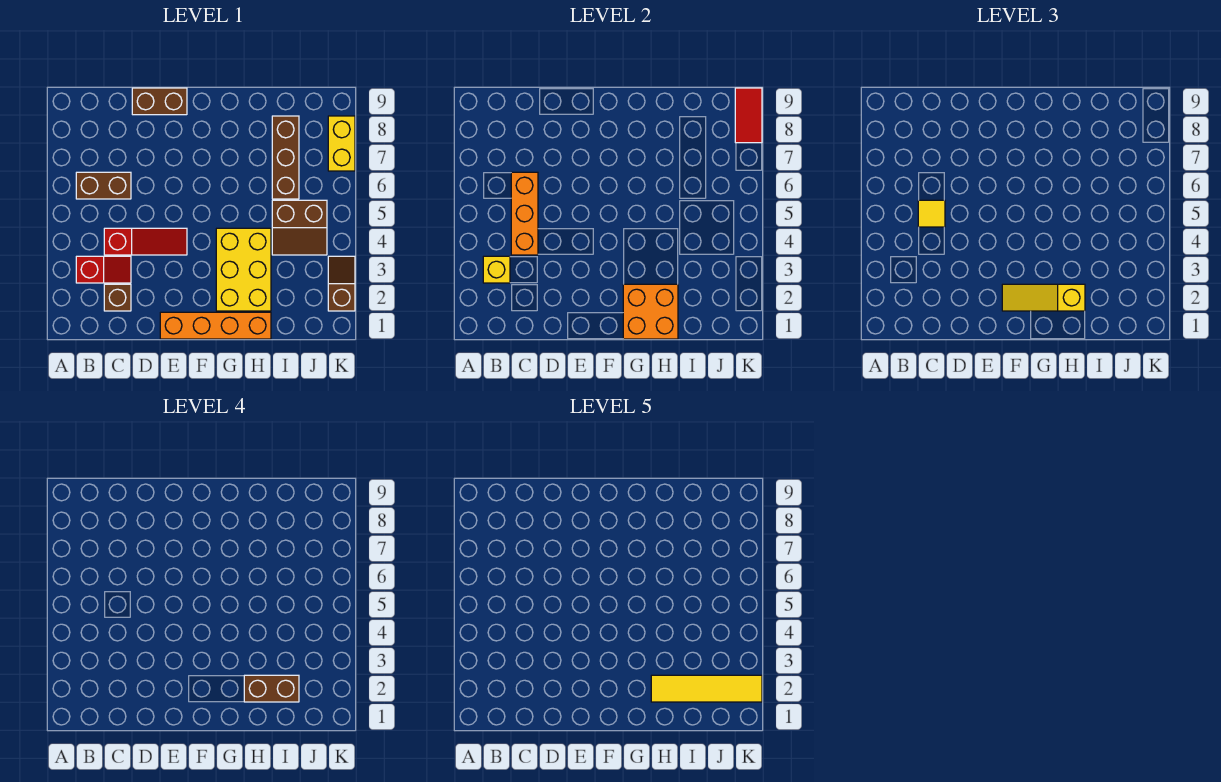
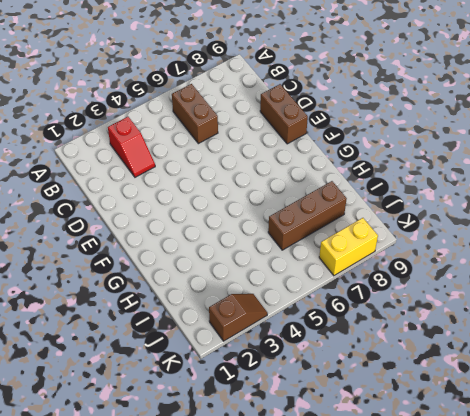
none -> brown 1x1 brick [104,284,131,311]
none -> red 1x3 slope [104,228,187,255]
none -> orange 1x4 brick [160,312,271,339]

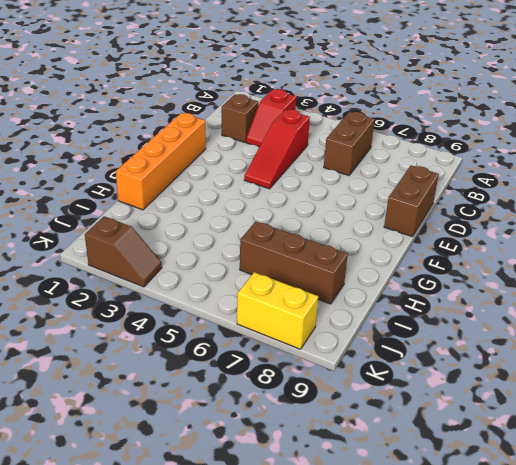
none -> yellow 2x3 brick [216,228,271,311]
none -> brown 2x2 slope [272,200,327,255]
none -> yellow 1x1 brick [483,256,510,283]

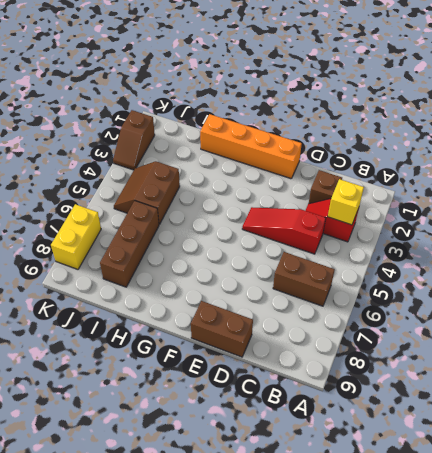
brown 2x2 slope [114,161,180,224] -> brown 2x2 slope turned to [272,200,327,255]
none -> yellow 2x3 brick [216,228,271,311]
none -> orange 1x3 brick [511,172,538,255]
none -> orange 2x2 brick [623,284,678,339]

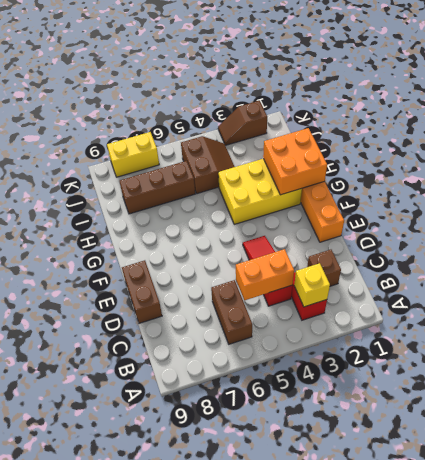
orange 1x2 brick [236,249,294,301] -> orange 1x3 brick [511,172,538,255]
none -> red 1x2 tile [735,88,762,143]
none -> yellow 1x1 tile [918,200,945,227]
none -> yellow 1x3 slope [1002,284,1085,311]

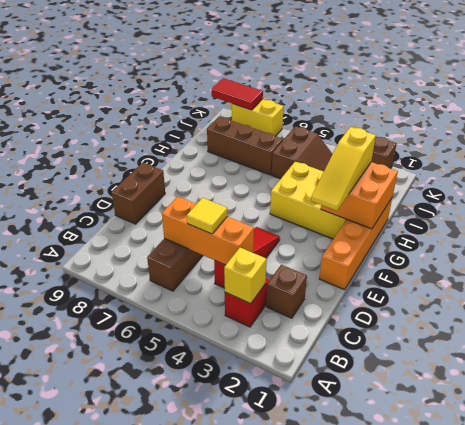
none -> brown 1x2 brick [244,675,299,702]
none -> yellow 1x4 tile [651,675,762,702]

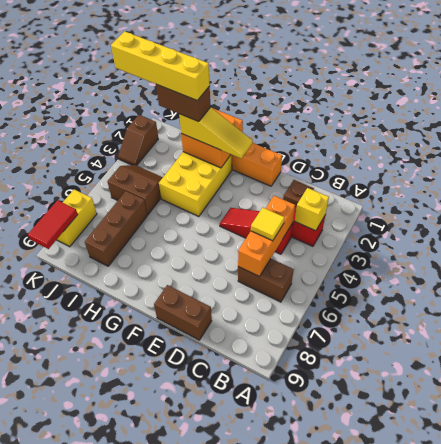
yellow 1x4 brick [111,31,210,101] -> yellow 1x4 tile [651,675,762,702]

